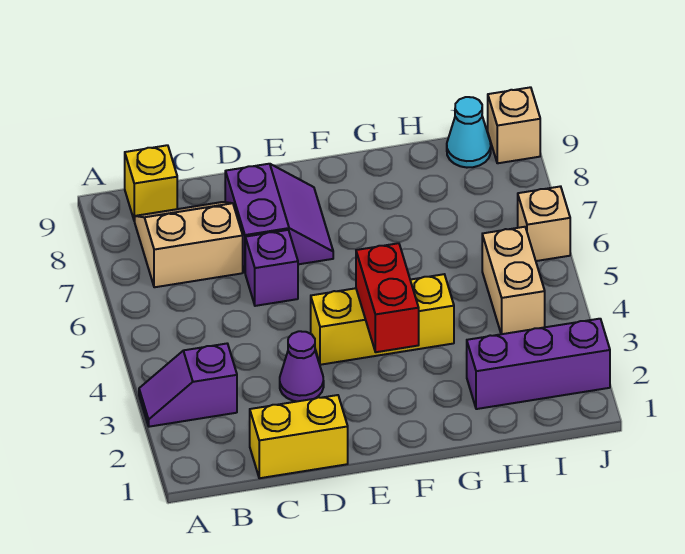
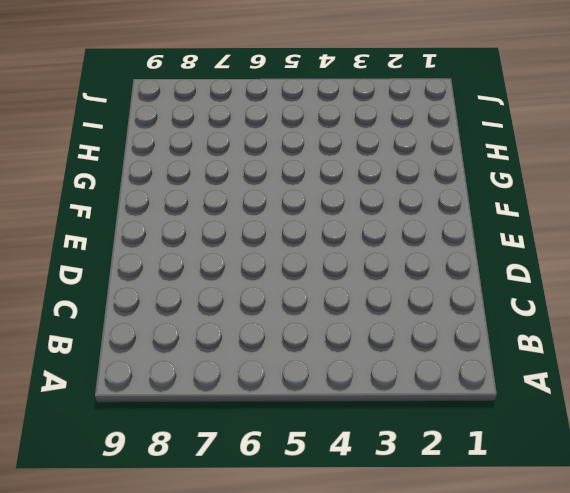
none -> purple 1x2 slope [139,344,237,427]
none -> tan 2x2 slope [135,202,243,287]
none -> yellow 1x1 brick [125,145,177,221]

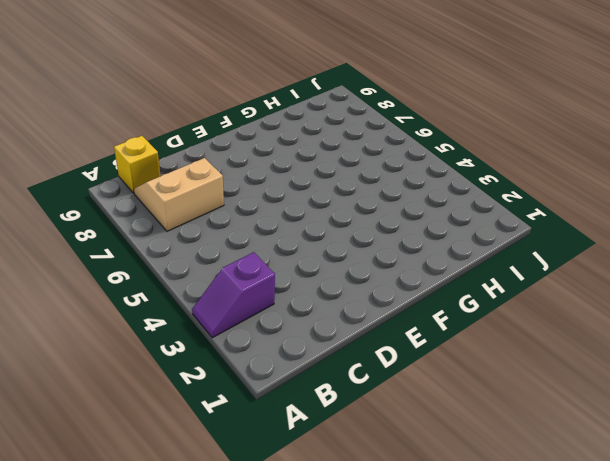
none -> yellow 1x2 brick [250,395,348,478]
none -> purple 1x1 cone [280,331,324,401]
none -> purple 1x1 brick [245,230,298,306]

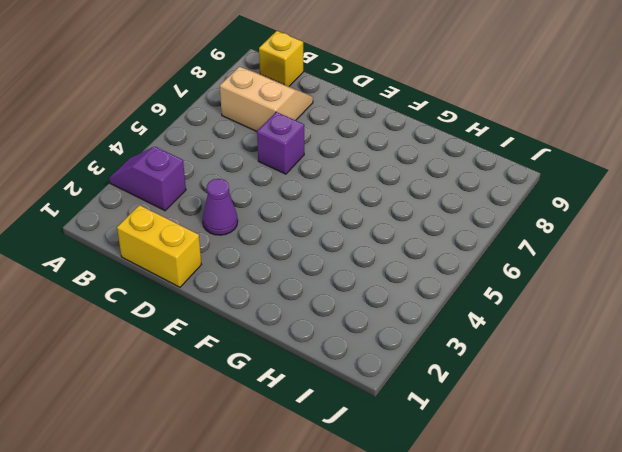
none -> purple 2x2 slope [225,164,333,272]
none -> yellow 1x3 brick [311,274,454,365]
none -> purple 1x3 brick [467,319,610,409]

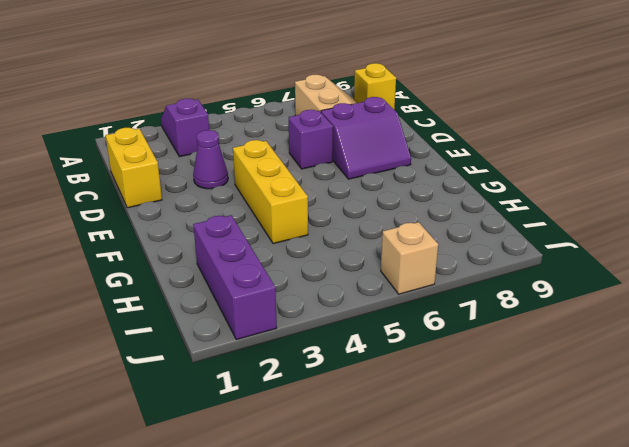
none -> tan 1x2 brick [482,227,545,334]
none -> cyan 1x1 cone [447,97,491,168]
none -> tan 1x1 brick [488,87,540,163]

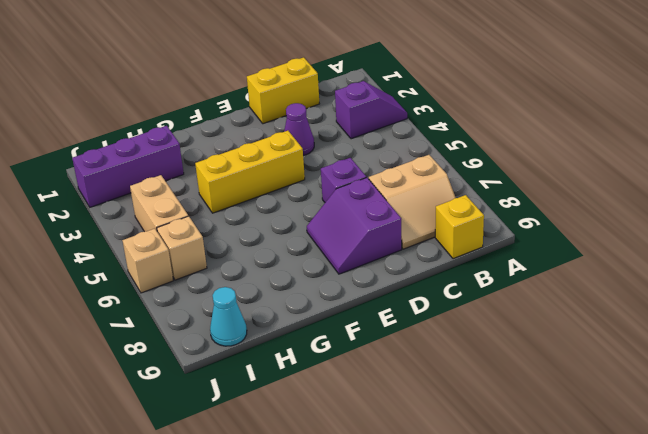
tan 1x1 brick [157,216,207,280] -> tan 1x1 brick moved to [488,87,540,163]
none -> red 1x2 brick [356,243,419,352]

